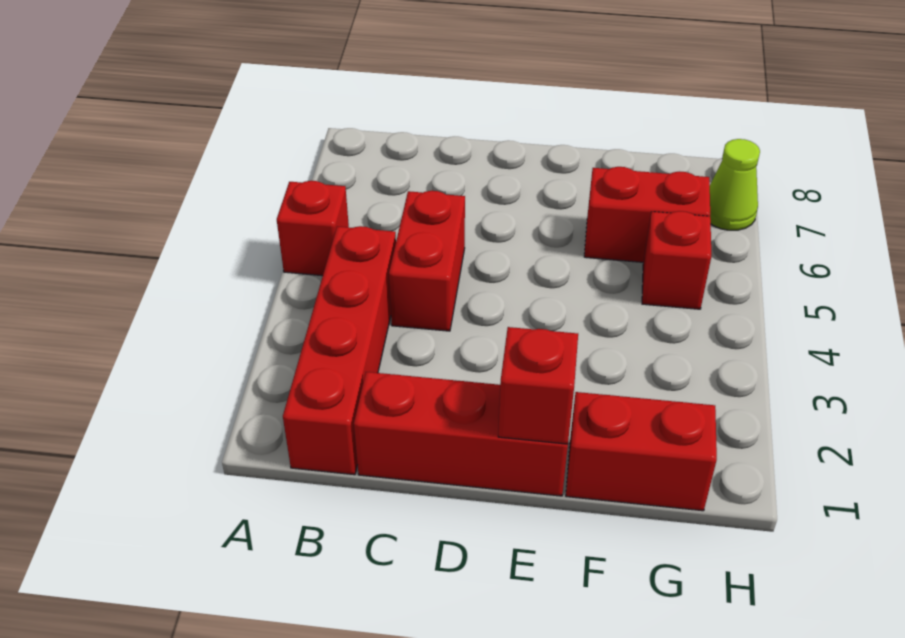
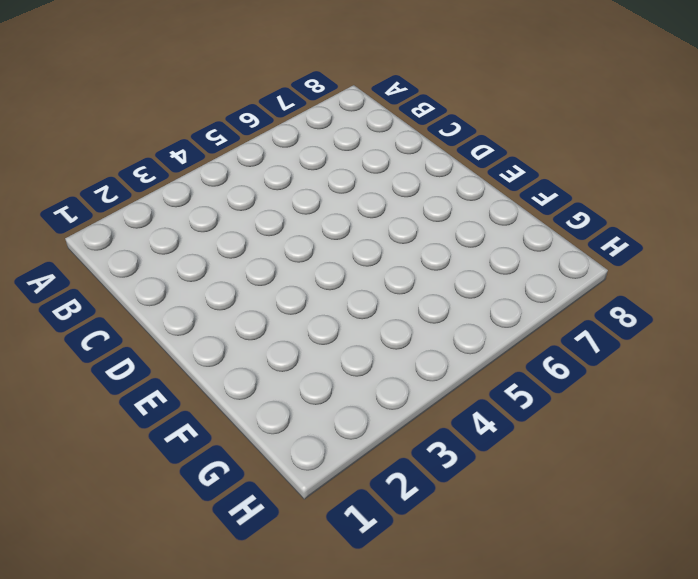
none -> red 1x1 brick [277,181,349,276]
none -> red 1x4 brick [283,226,396,475]

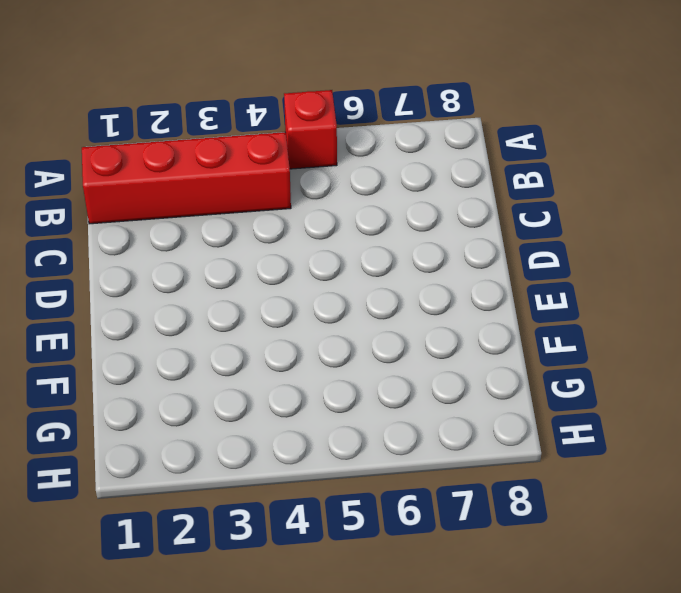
none -> red 1x3 brick [354,372,568,496]
none -> red 1x2 brick [389,191,465,331]

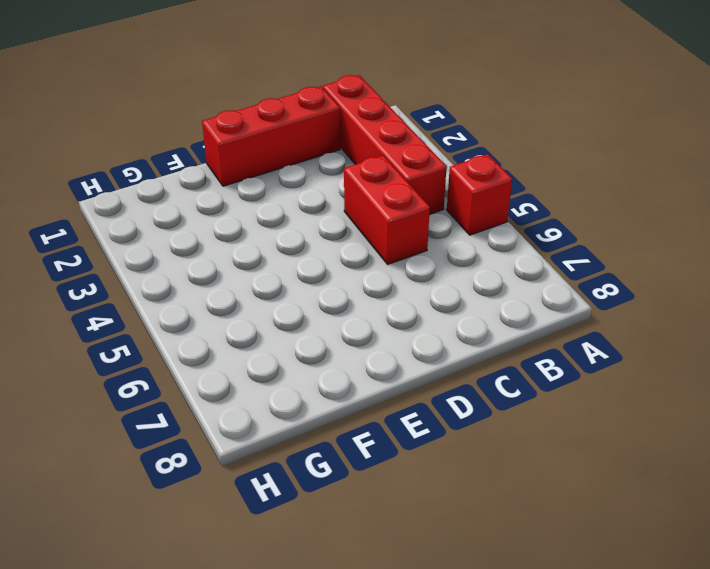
none -> red 1x2 brick [566,392,717,511]
none -> red 1x2 brick [584,167,710,262]

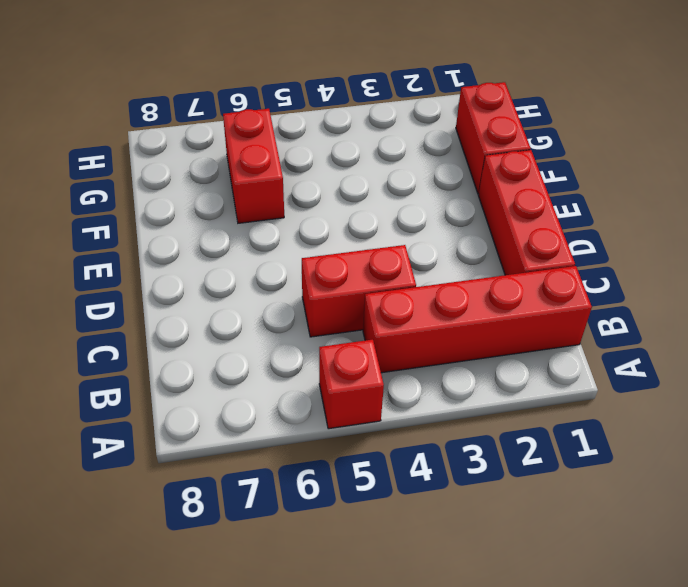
none -> red 1x1 brick [642,211,711,309]
none -> lime 1x1 cone [710,139,760,230]

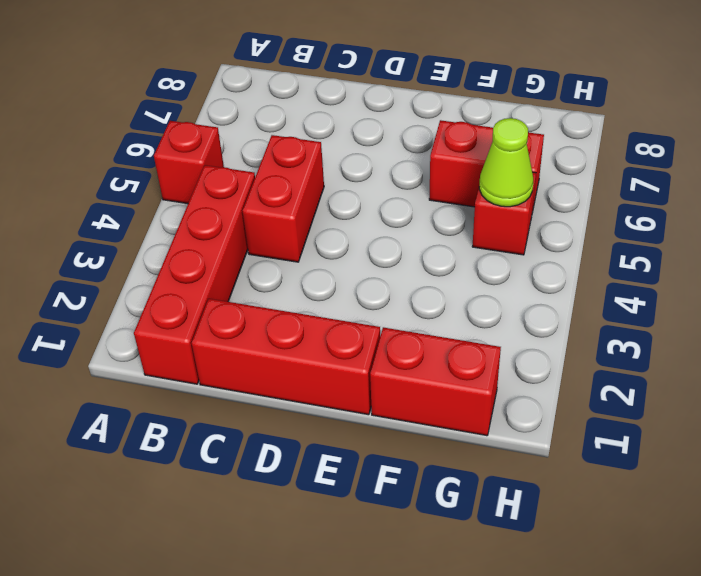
lime 1x1 cone [479,118,533,207] -> lime 1x1 cone moved to [710,139,760,230]
none -> red 1x1 brick [498,327,578,444]

